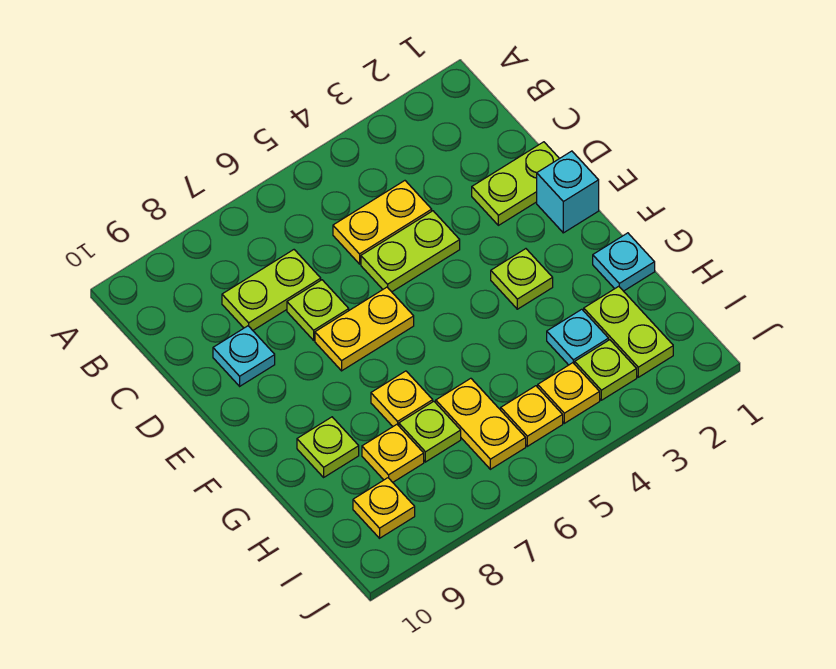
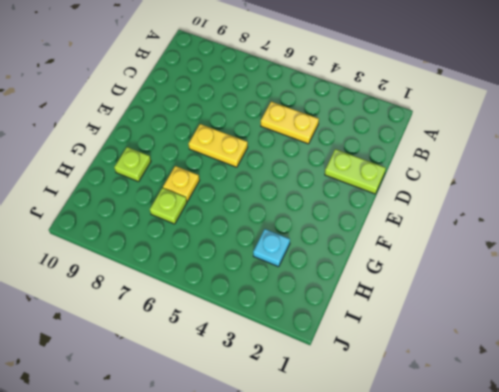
none -> lime 1x2 plate [222,250,321,330]
none -> lime 1x2 plate [361,211,460,292]
none -> lime 1x1 plate [287,280,349,340]

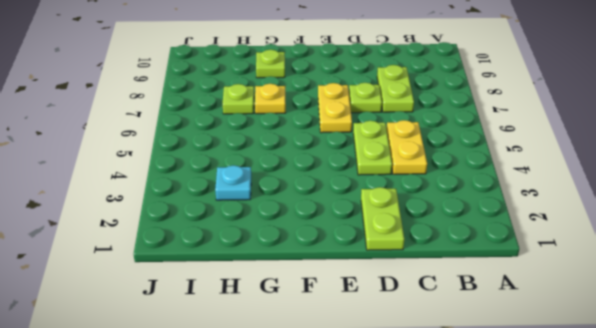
none -> cyan 1x1 plate [213,326,275,386]
none -> cyan 1x1 brick [537,151,599,233]
none -> lime 1x1 plate [491,249,553,309]

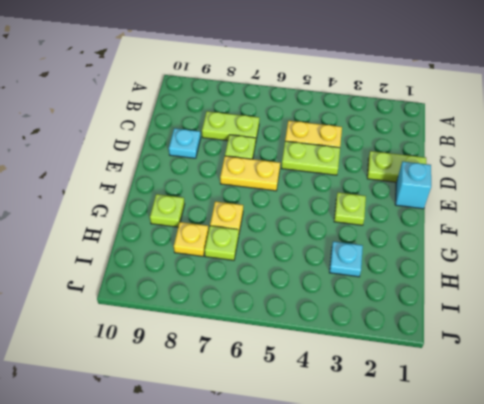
none -> cyan 1x1 plate [593,233,655,291]
none -> lime 1x2 plate [584,286,673,377]
none -> yellow 1x2 plate [436,378,526,469]

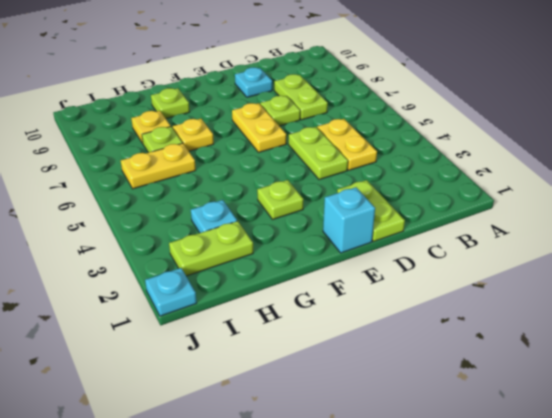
cyan 1x1 plate [145,268,197,316] -> cyan 1x1 plate moved to [593,233,655,291]
none -> lime 1x1 plate [575,340,637,400]
none -> yellow 1x1 plate [538,363,600,423]
none -> yellow 1x1 plate [501,386,563,446]

